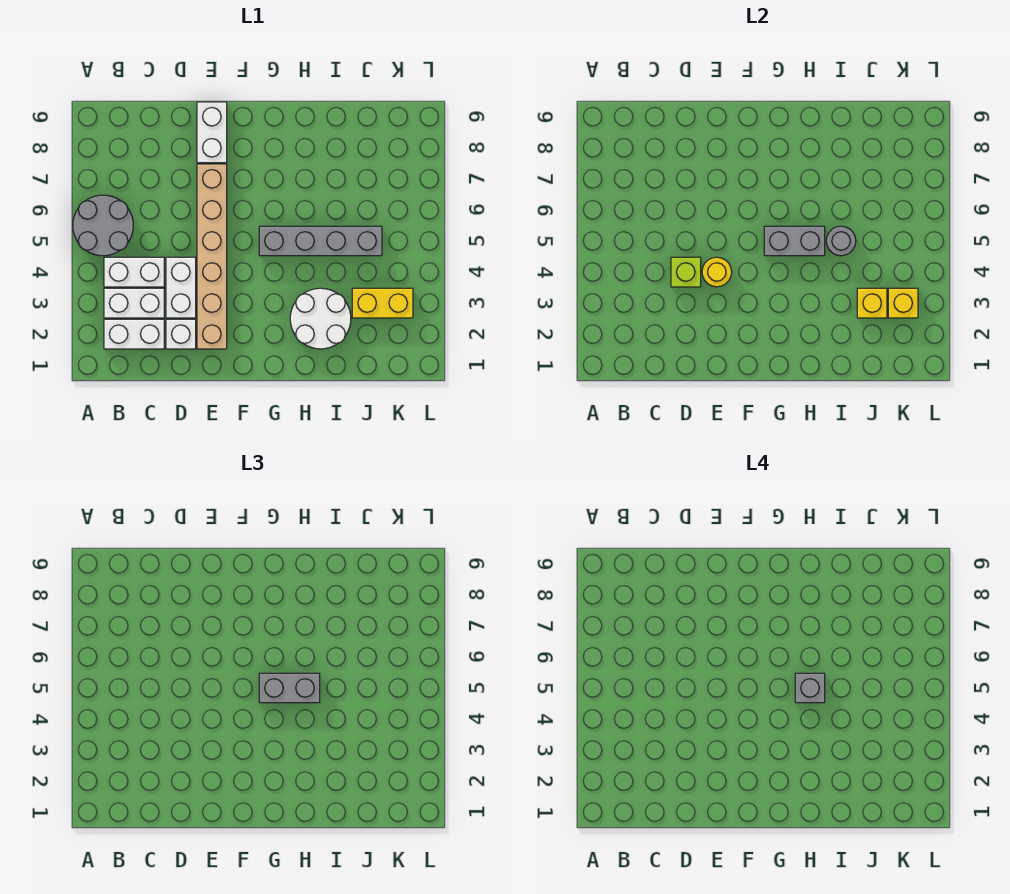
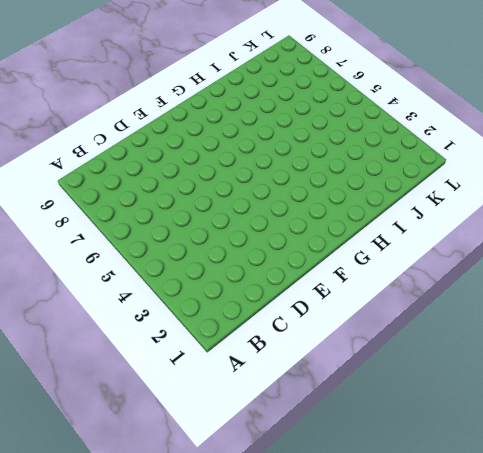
none -> grey 2x2 round brick [73,195,133,256]
none -> white 1x2 brick [104,319,164,349]
none -> white 1x2 brick [104,288,164,318]

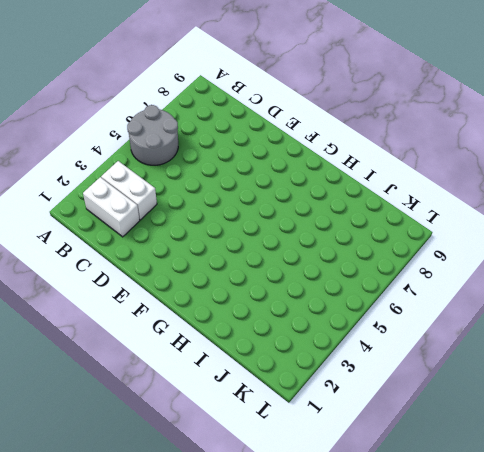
none -> white 1x2 brick [104,257,164,287]
none -> white 1x1 brick [166,319,196,349]
none -> white 1x2 brick [166,257,196,318]

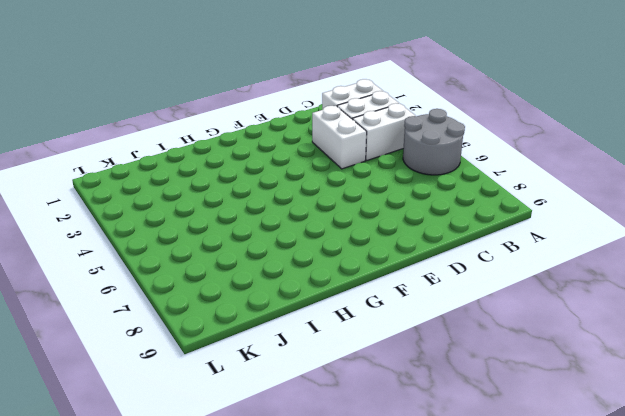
none -> white 1x1 brick [166,319,196,349]
none -> tan 1x6 brick [197,164,227,349]
none -> white 1x2 brick [197,102,227,163]

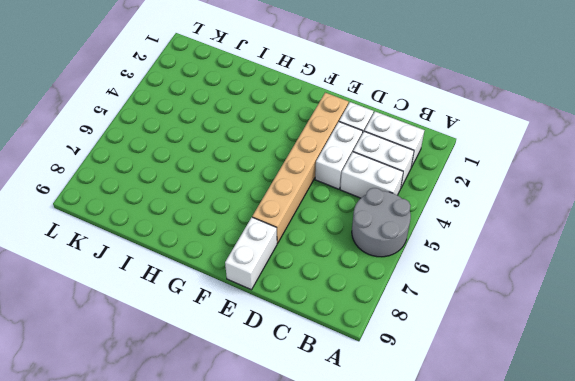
none -> grey 1x4 brick [259,226,382,256]
none -> white 2x2 round brick [290,288,351,349]
none -> yellow 1x2 brick [352,288,413,318]

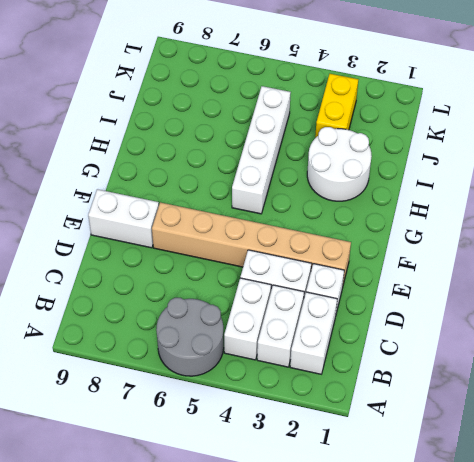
white 1x4 brick [232,86,291,214] -> grey 1x4 brick [259,226,382,256]
none -> lime 1x1 brick [671,257,701,287]
none -> yellow 1x1 round brick [702,257,732,287]
none -> grey 1x2 brick [764,226,825,256]

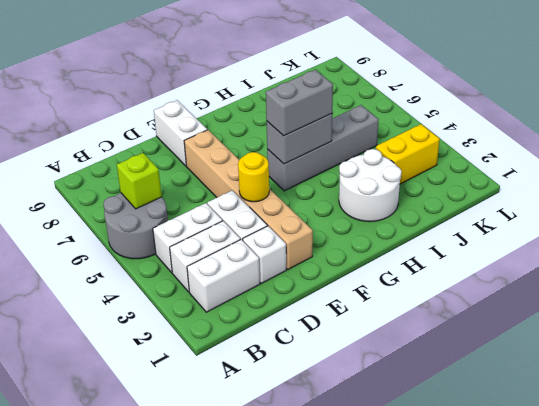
lime 1x1 brick [117,153,162,209] -> lime 1x1 brick moved to [671,257,701,287]
none -> grey 1x1 round brick [826,226,856,256]
none -> yellow 1x1 brick [857,288,887,318]
none -> yellow 1x1 brick [888,288,918,318]

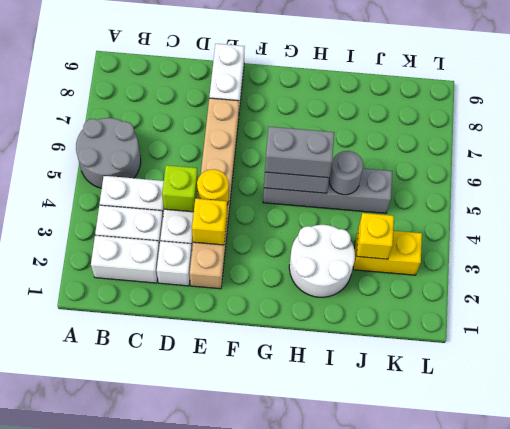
yellow 1x1 brick [192,199,227,245] -> yellow 1x1 brick moved to [888,288,918,318]
none -> grey 1x1 brick [795,673,825,703]

